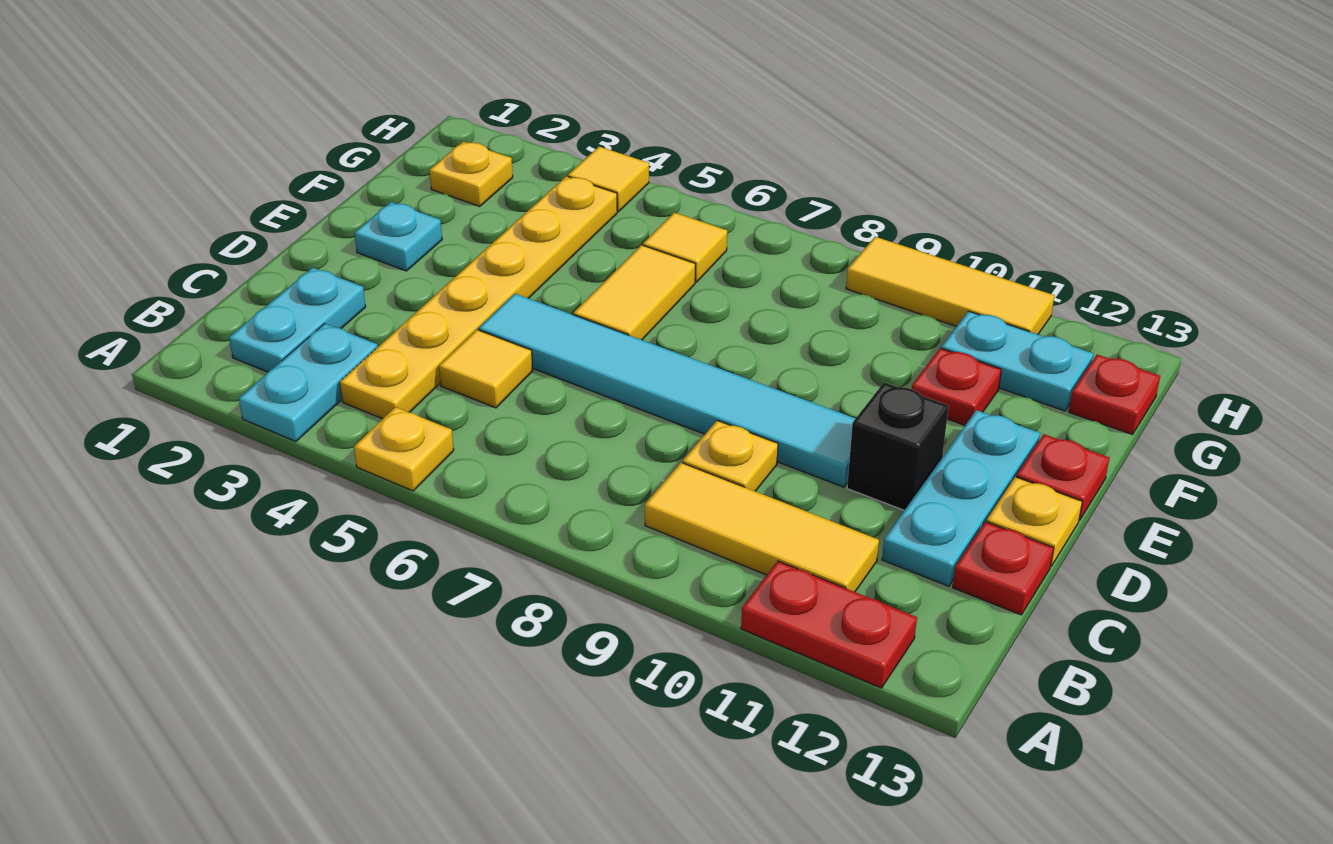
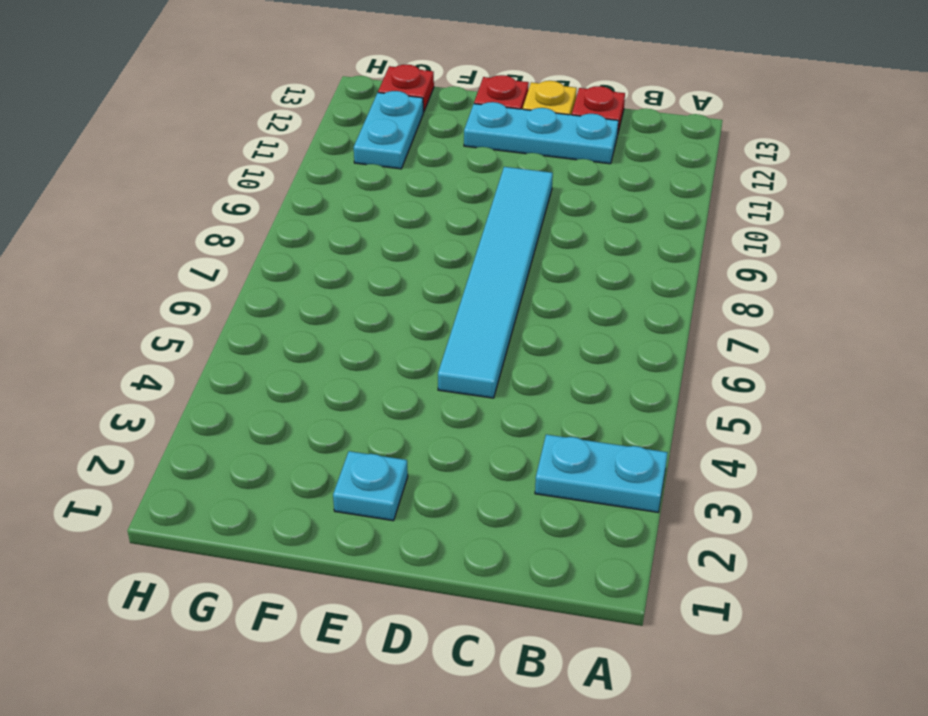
none -> yellow 1x1 plate [354,407,454,491]
none -> red 1x2 plate [741,561,917,688]
none -> cyan 1x2 plate [229,268,366,372]

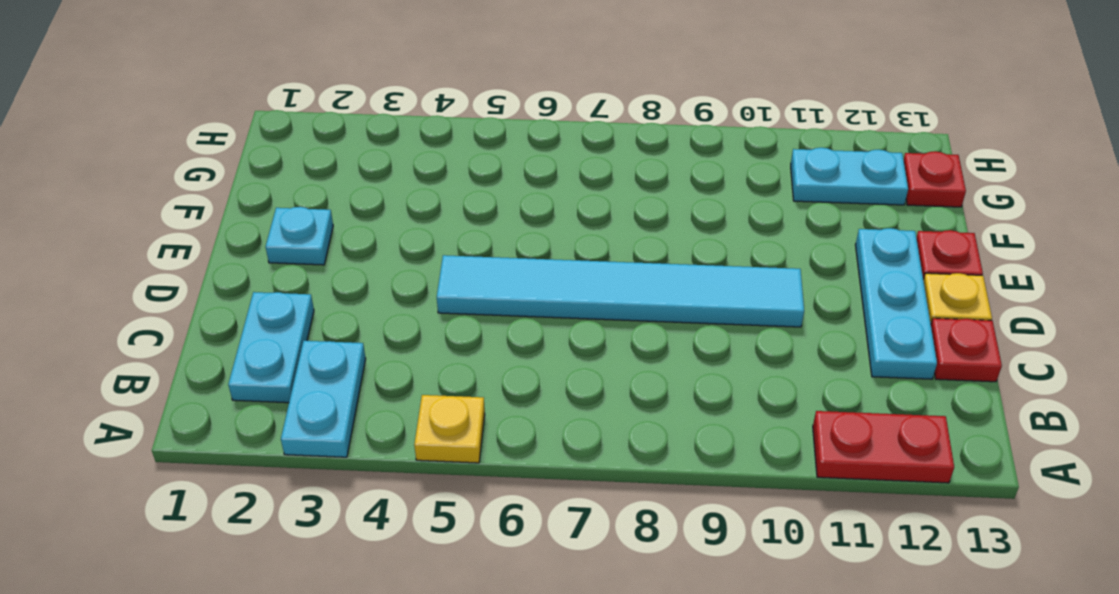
none -> yellow 1x6 plate [340,176,617,419]
none -> yellow 1x3 tile [645,463,879,592]
none -> yellow 1x1 tile [439,330,533,408]

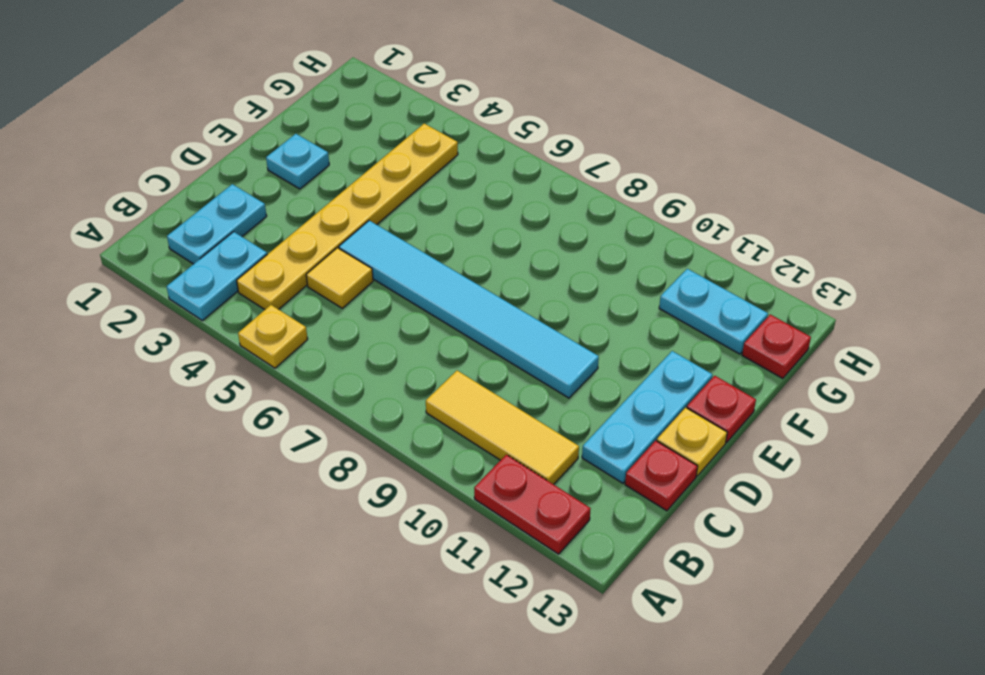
none -> yellow 1x1 plate [683,420,778,491]
none -> black 1x1 brick [847,383,949,510]
none -> yellow 1x2 tile [573,245,695,340]

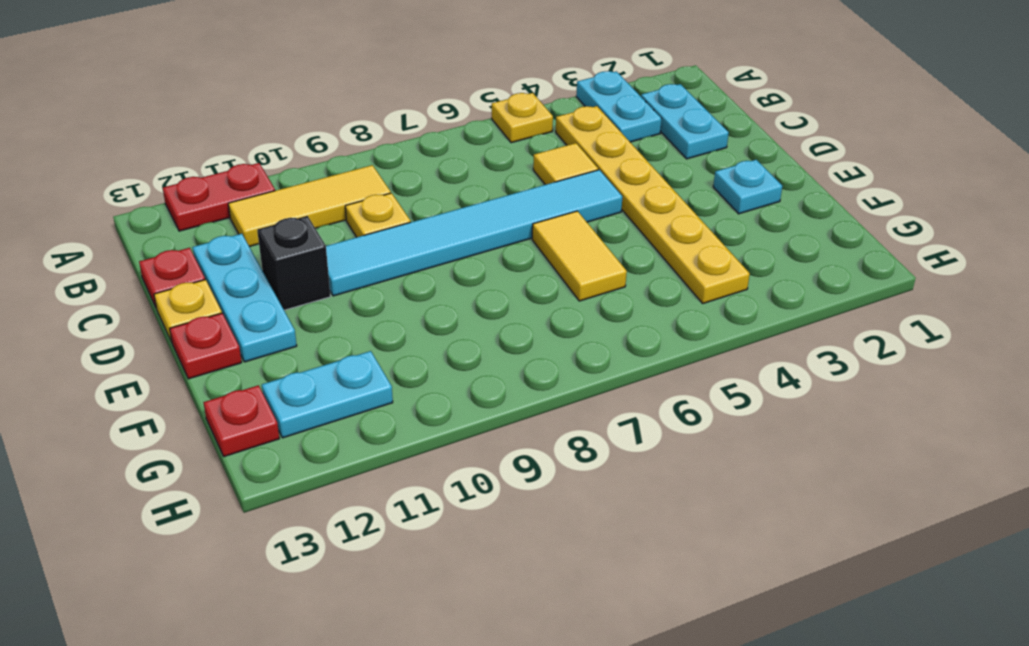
none -> red 1x1 plate [912,348,1001,425]
none -> yellow 1x1 plate [430,142,513,207]
none -> yellow 1x1 tile [643,213,727,282]

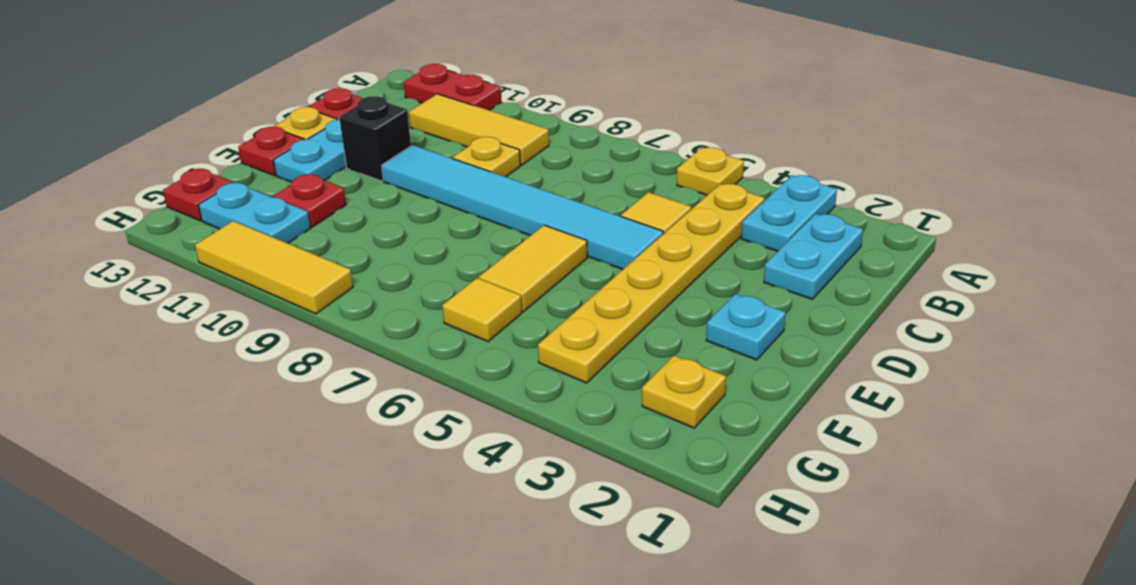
none -> yellow 1x1 tile [568,147,649,212]

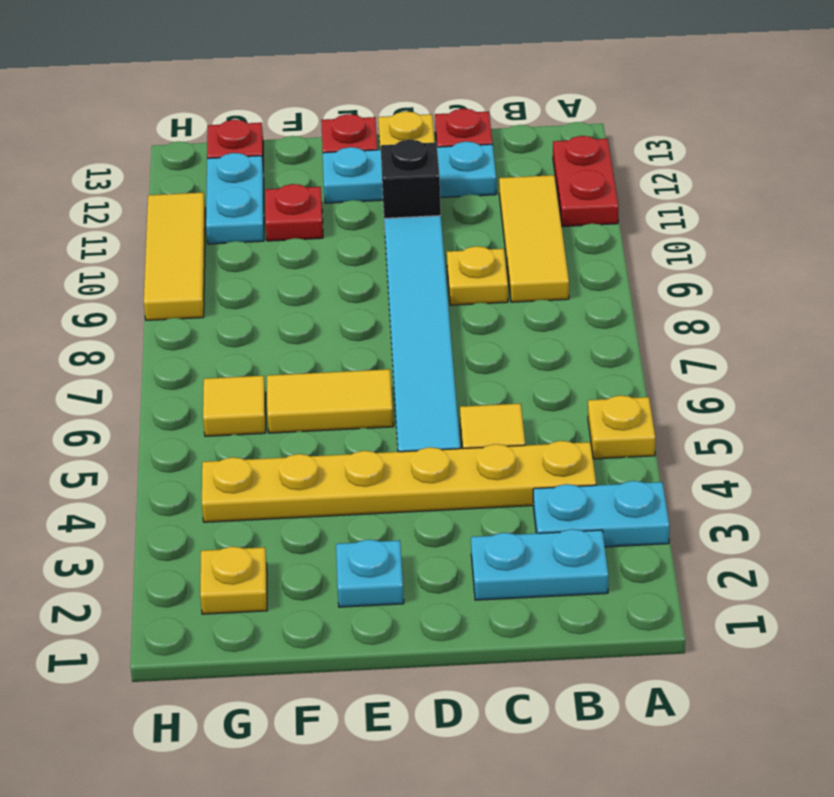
none -> yellow 1x1 tile [568,147,649,212]

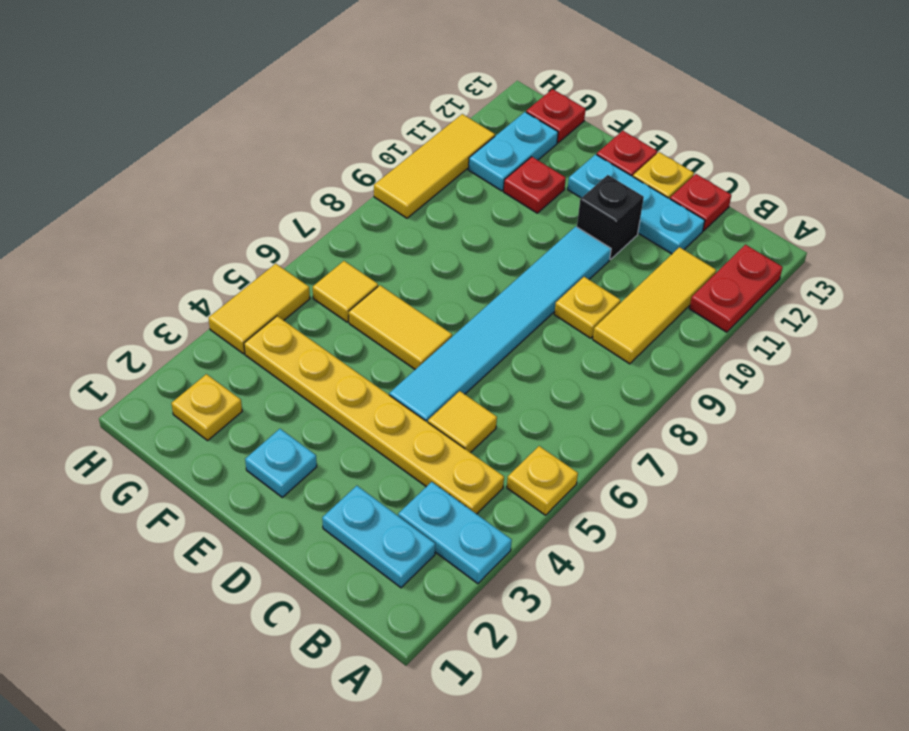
yellow 1x2 tile [209,264,310,354] -> yellow 1x1 tile [568,147,649,212]

